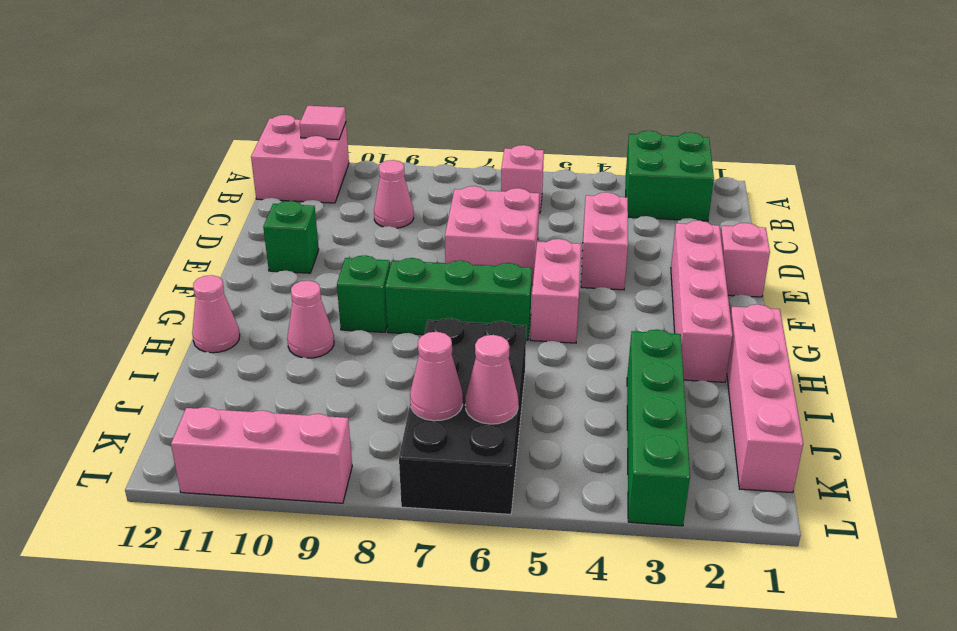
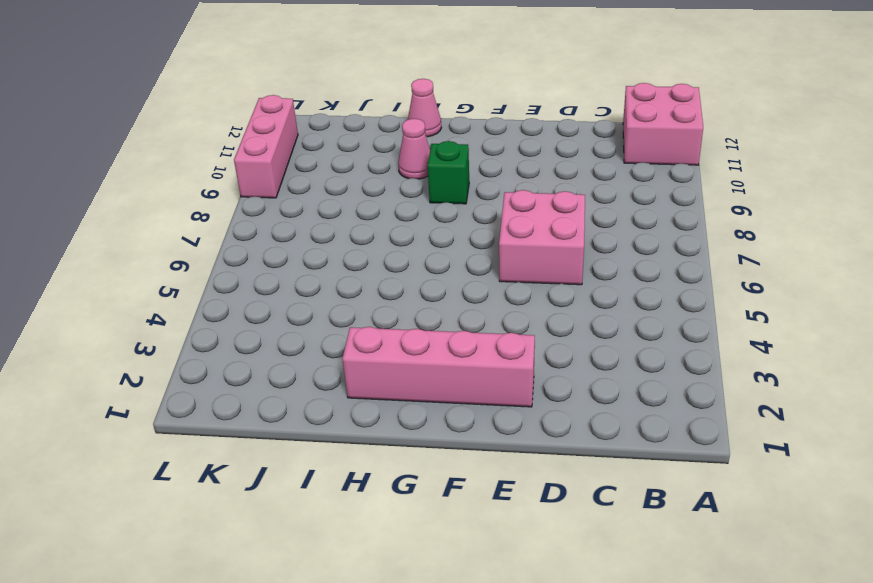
none -> green 2x2 brick [626,131,714,221]
none -> pink 1x1 brick [501,145,544,213]
none -> pink 1x1 cone [374,160,414,228]

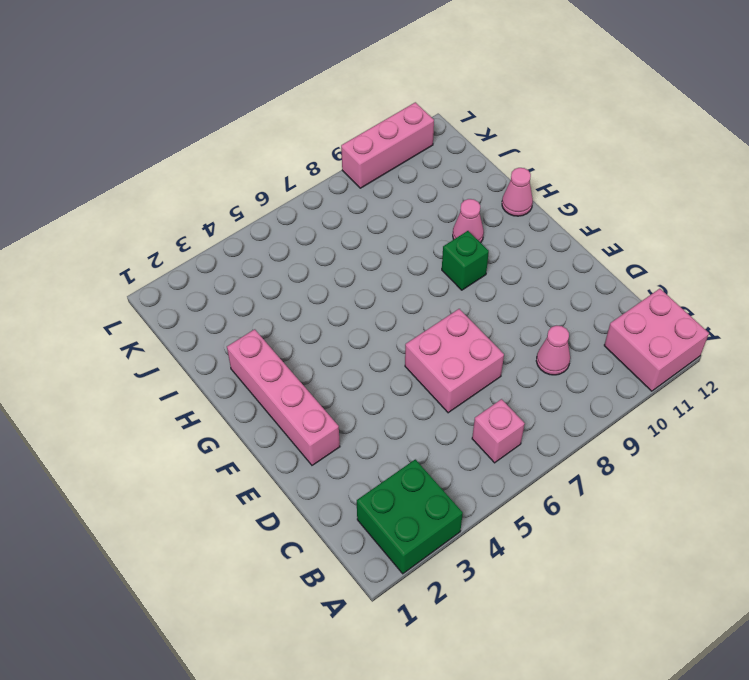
none -> pink 1x2 brick [581,192,628,290]
none -> pink 1x1 brick [721,223,770,297]
none -> green 1x1 brick [263,201,319,273]

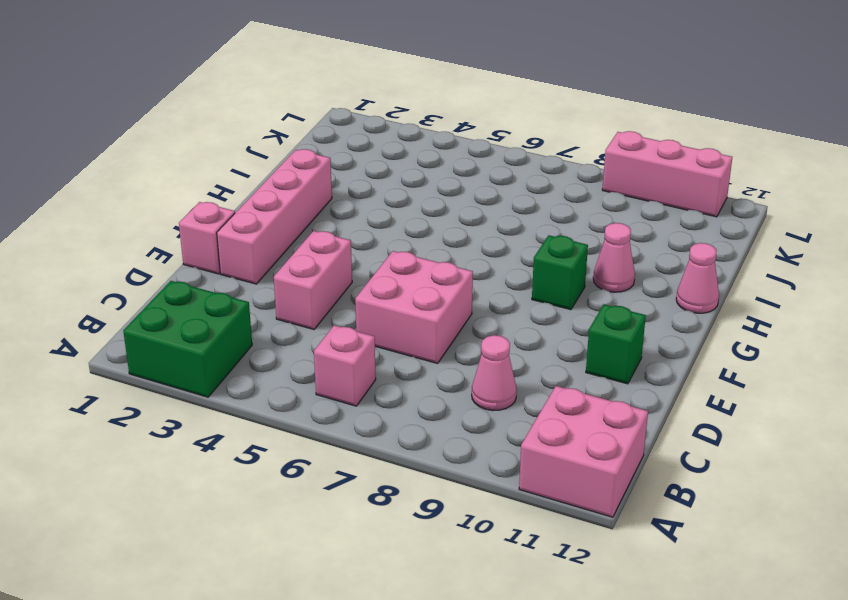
none -> pink 1x2 brick [530,239,581,343]
none -> green 1x3 brick [385,258,532,340]
none -> pink 1x4 brick [727,304,803,493]

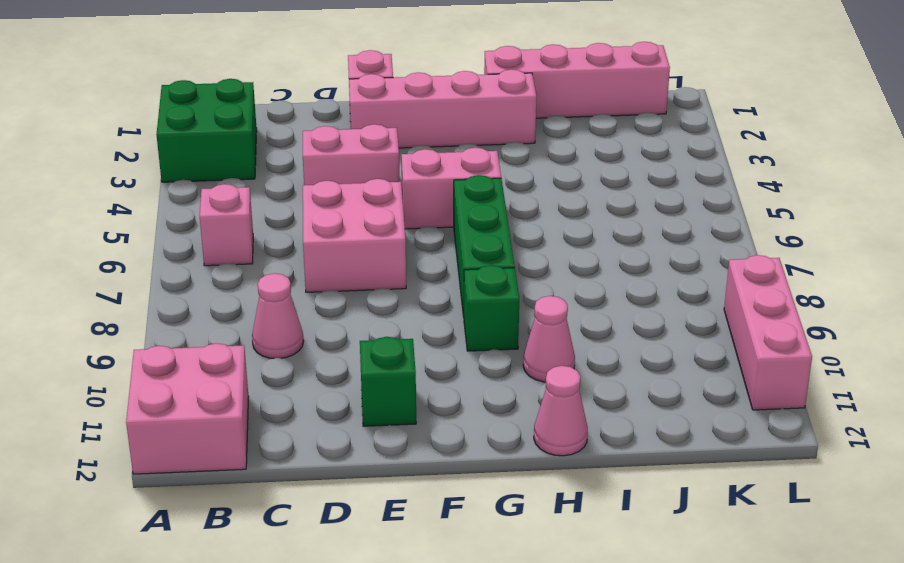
none -> green 1x4 brick [627,329,690,526]
none -> black 2x4 brick [399,318,526,514]
none -> pink 1x1 tile [299,106,346,140]

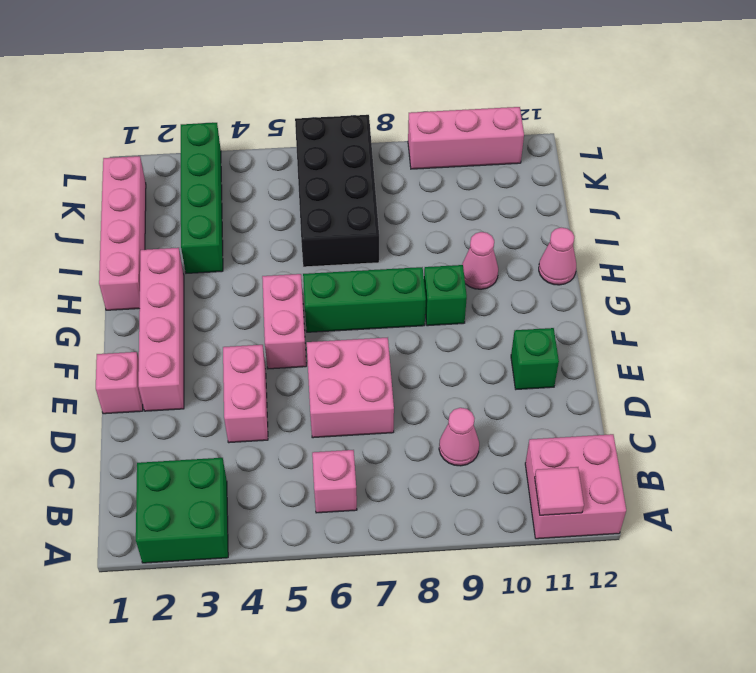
none -> pink 1x1 cone [465,335,518,424]
none -> pink 1x1 cone [410,332,463,421]

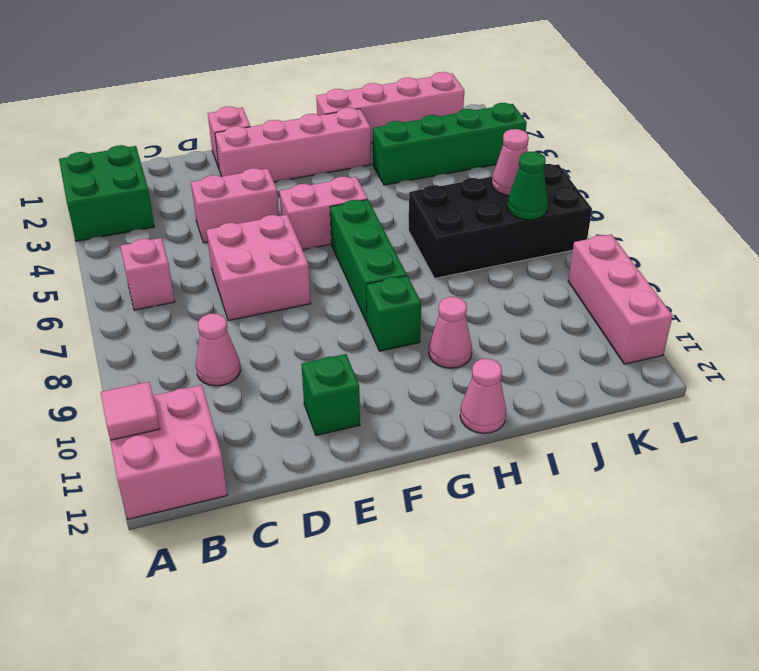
green 1x1 cone [507,152,548,220] -> pink 1x1 cone [410,332,463,421]

